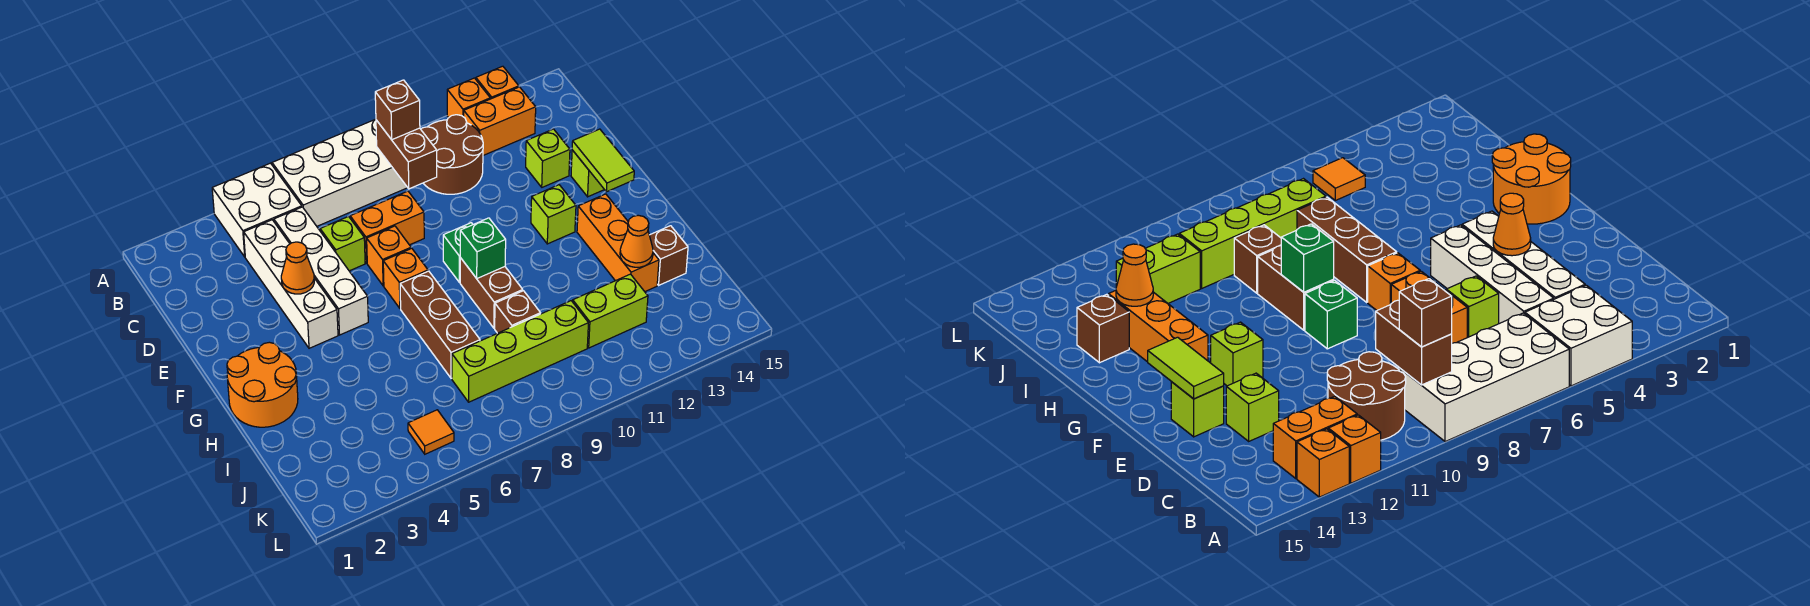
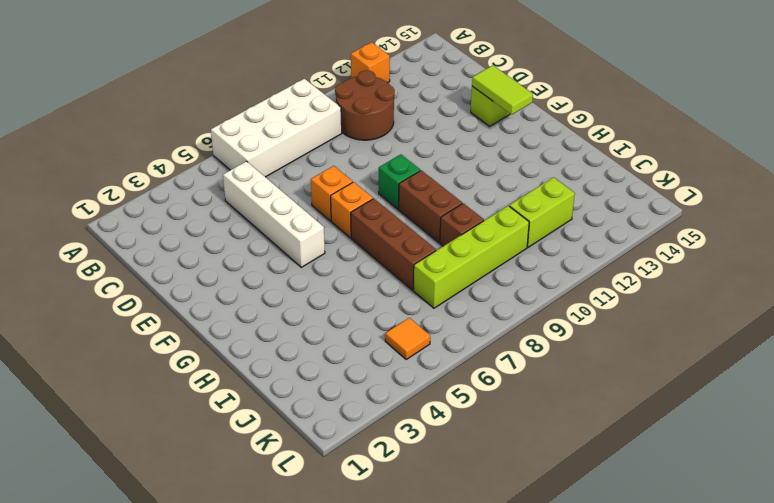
none -> white 2x2 brick [212,163,302,257]
none -> orange 1x1 brick [476,66,519,99]
none -> orange 1x2 brick [464,87,536,155]
none -> white 1x4 brick [244,220,338,348]

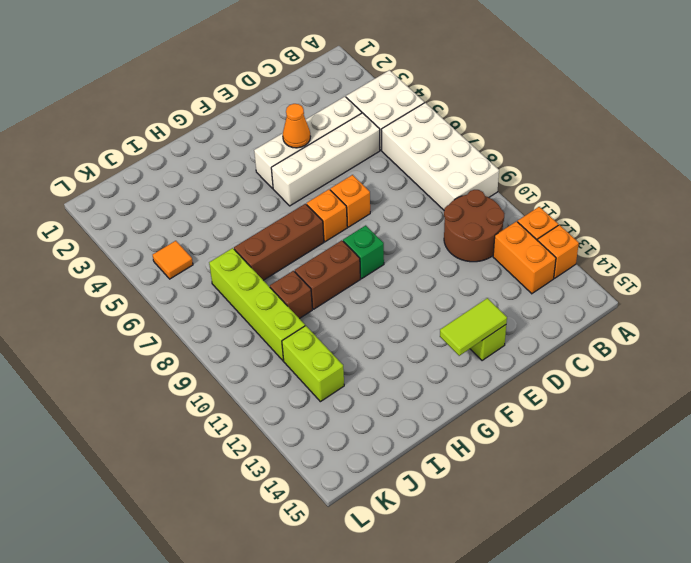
none -> lime 1x1 brick [320,217,365,271]
none -> orange 1x2 brick [350,191,424,263]
none -> lime 1x1 brick [526,129,570,187]
none -> lime 1x1 brick [531,185,576,244]

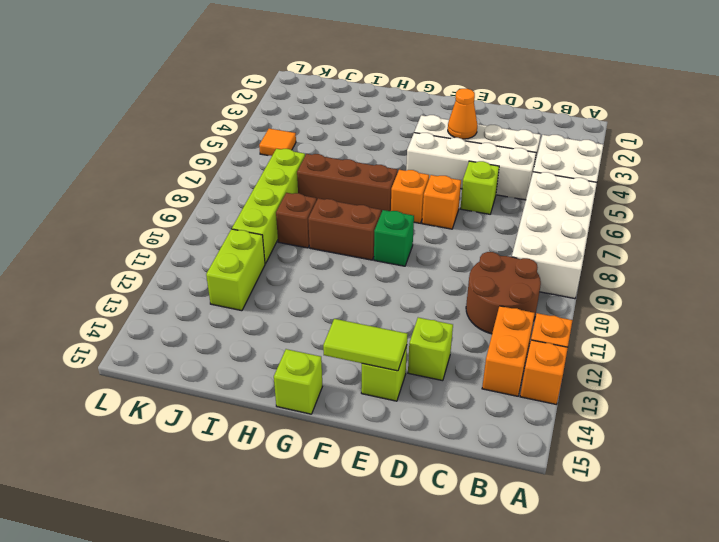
lime 1x1 brick [274,349,322,414] -> lime 1x1 brick moved to [531,185,576,244]
none -> orange 1x2 brick [350,191,424,263]
none -> orange 2x2 round brick [227,342,298,427]
none -> orange 1x3 brick [577,194,659,292]
none -> brown 1x1 brick [649,226,688,285]

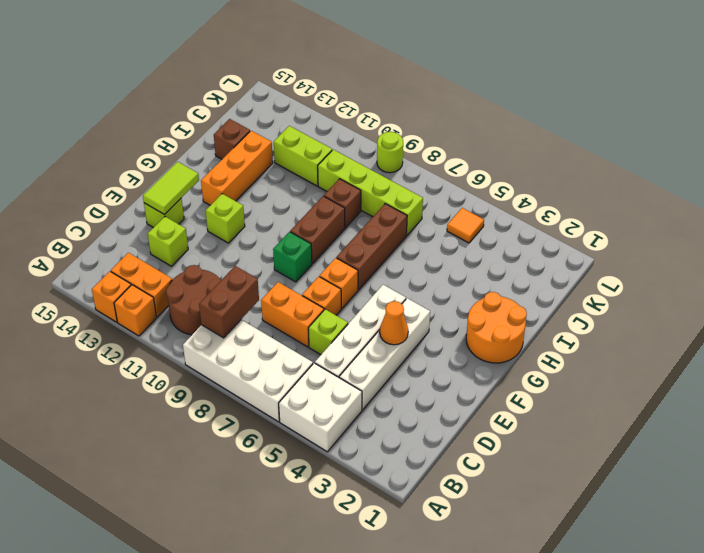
lime 1x1 round brick [377,132,403,173] -> none
none -> green 1x1 brick [460,218,506,278]
none -> orange 1x1 cone [620,215,653,267]
none -> brown 1x1 brick [375,80,420,140]

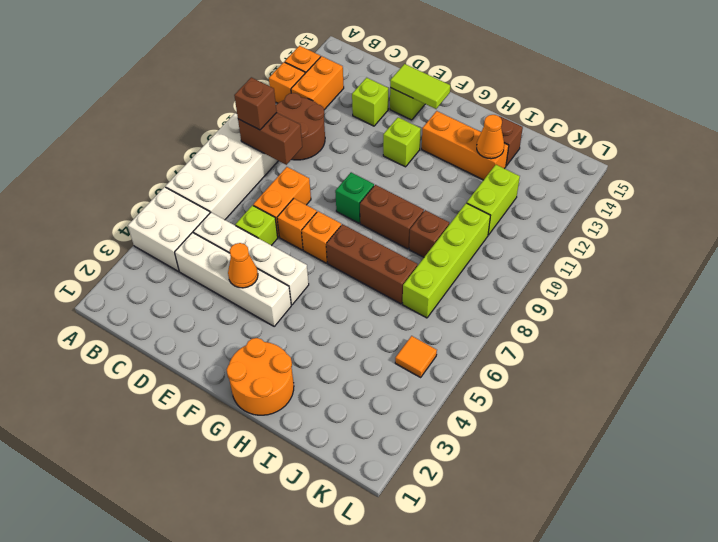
none -> green 1x1 brick [460,218,506,278]

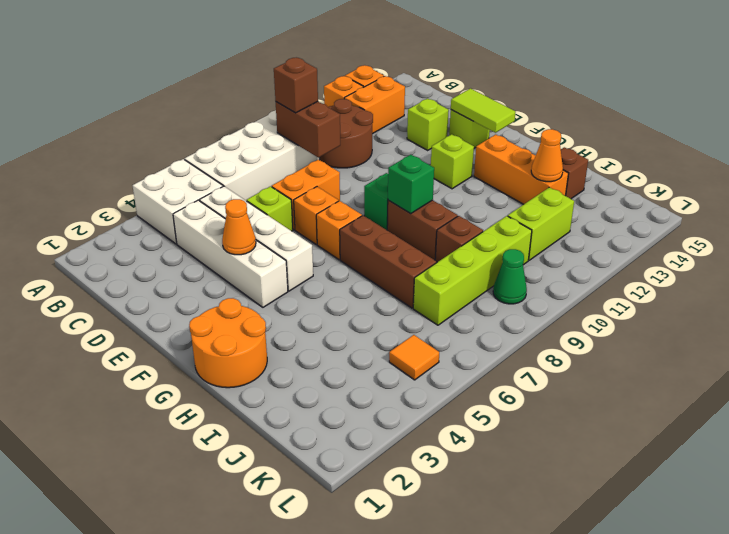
green 1x1 cone [493,249,527,304] -> none

